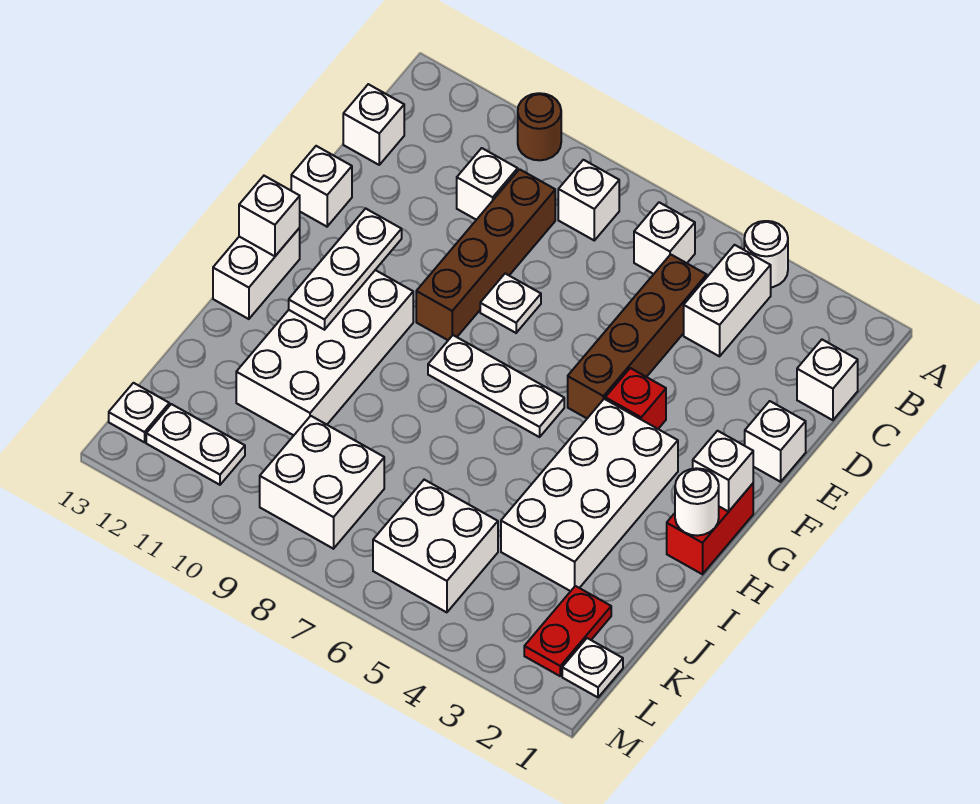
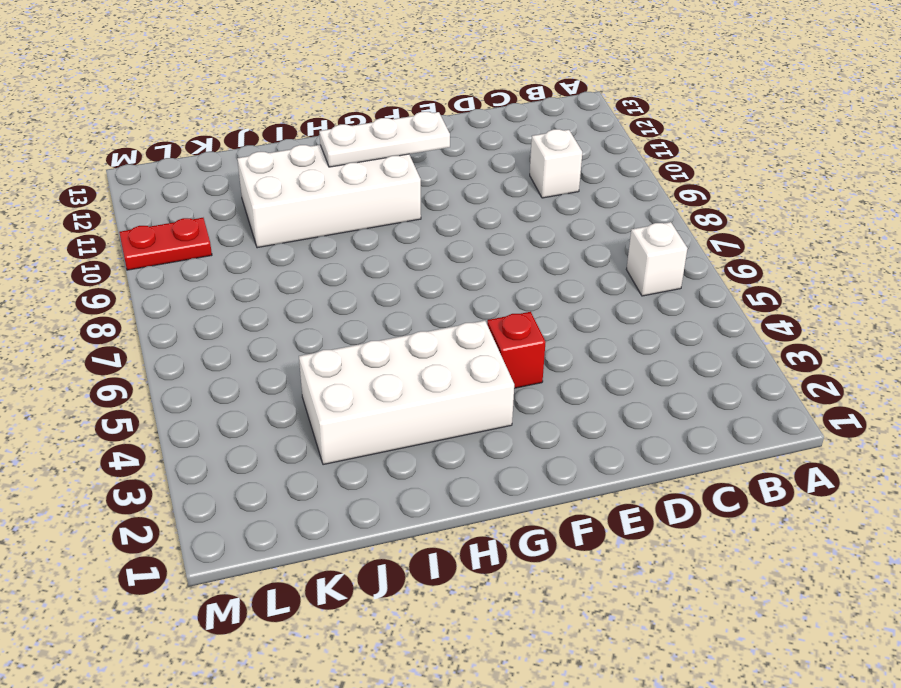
red 1x2 plate [119,218,212,270] -> red 1x2 plate moved to [524,586,611,676]
none -> white 1x1 round brick [744,221,788,287]
none -> brown 1x1 round brick [518,93,561,160]
none -> white 1x2 brick [684,245,771,356]

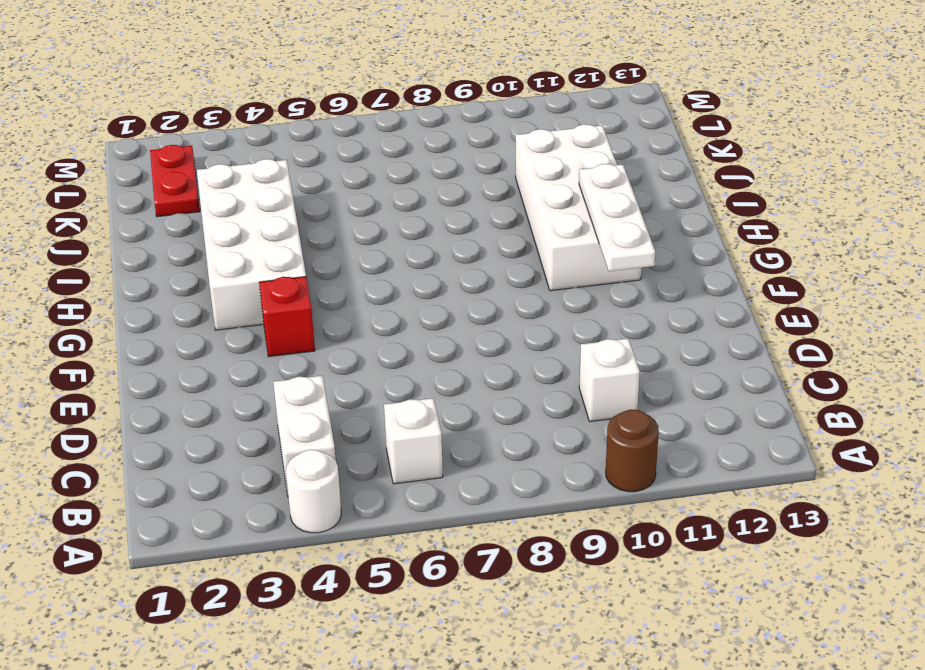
none -> white 1x1 brick [558,160,619,240]
none -> white 1x1 brick [797,340,858,420]
none -> brown 1x4 brick [568,254,707,418]

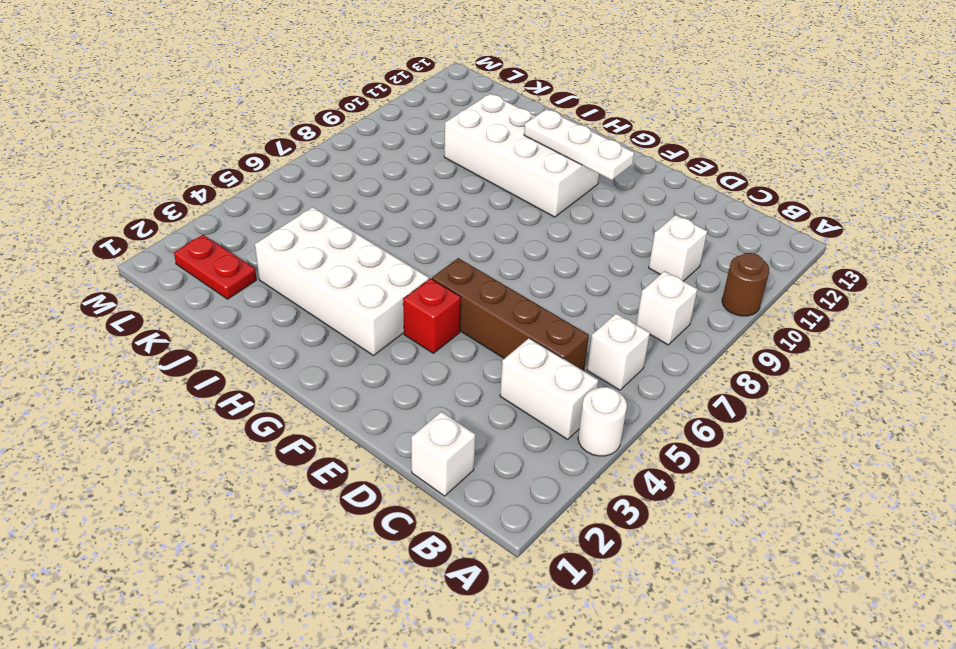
none -> brown 1x4 brick [416,169,555,340]
none -> white 1x1 brick [343,84,404,165]
none -> white 1x1 brick [744,401,806,482]

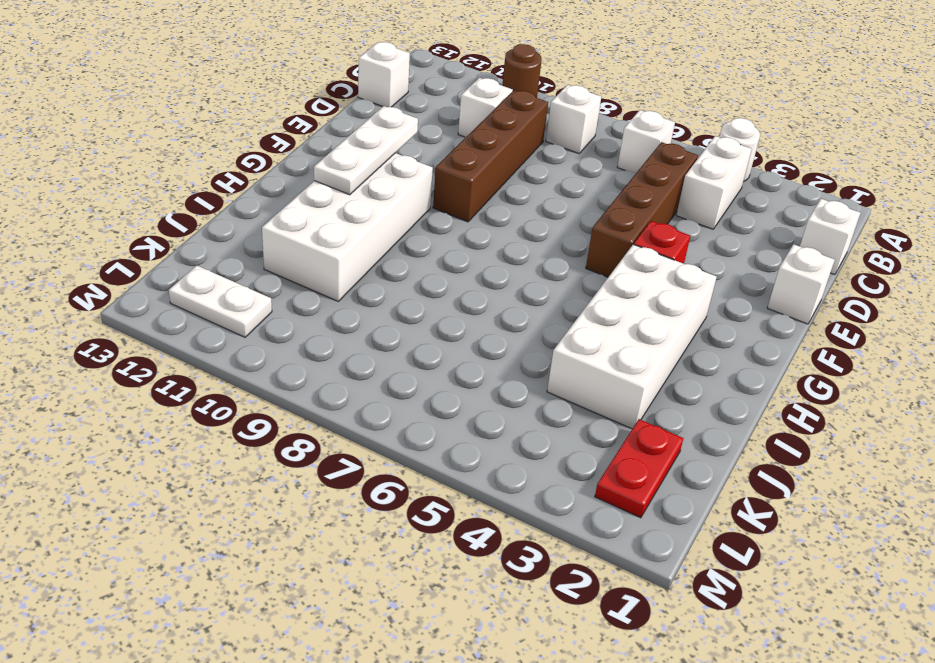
none -> white 1x1 plate [480,274,541,333]
none -> white 1x1 brick [291,146,352,227]
none -> red 1x2 brick [667,484,753,574]

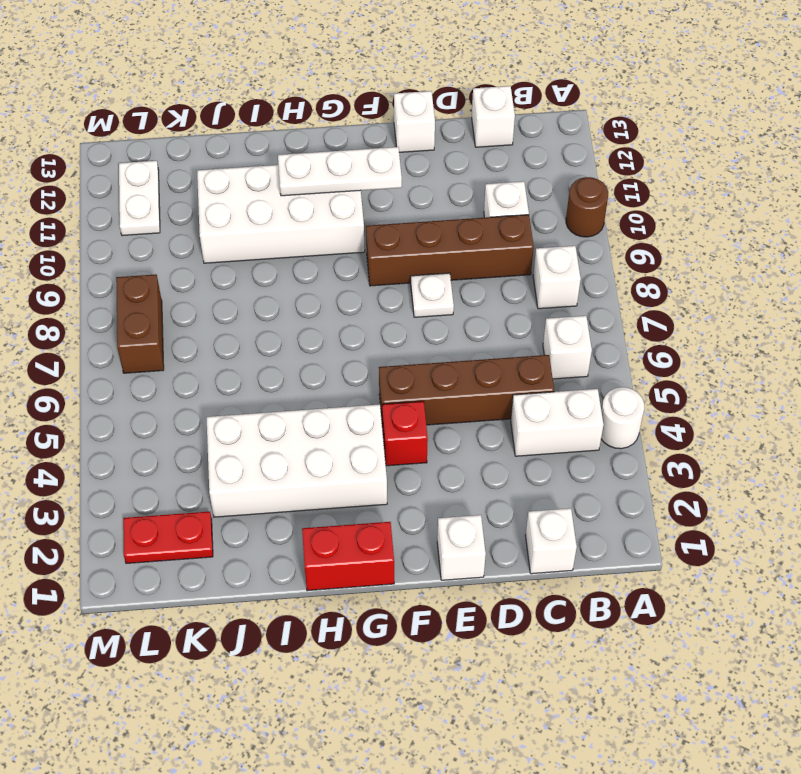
brown 1x2 brick [116,274,164,373] -> white 2x2 brick [260,416,384,549]
none -> white 1x3 plate [428,335,564,437]
none -> white 1x2 brick [213,228,300,319]
none -> white 2x2 brick [373,480,498,612]

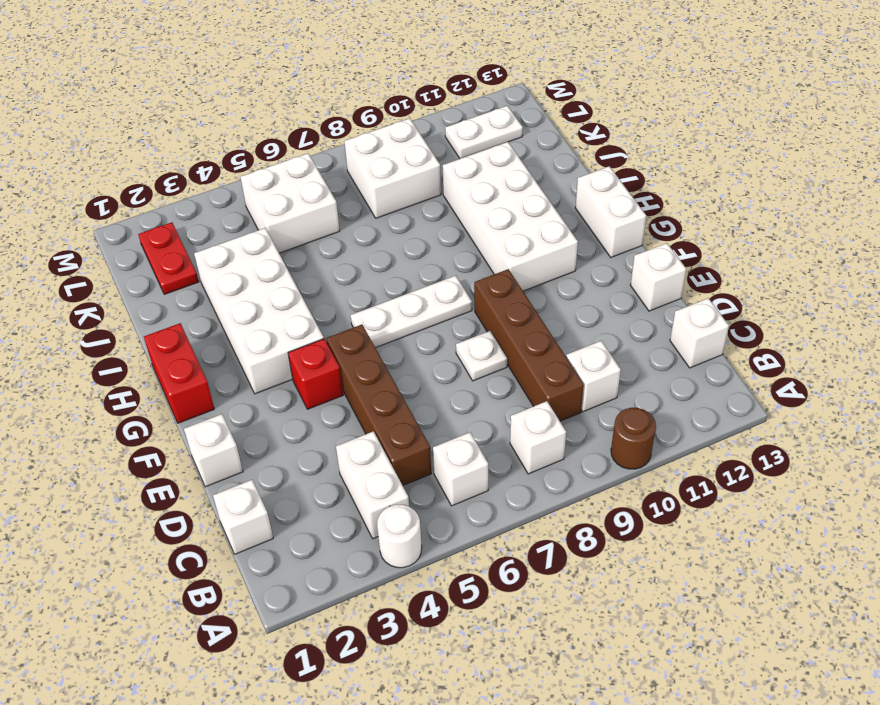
none -> white 1x1 plate [562,638,623,697]
none -> white 1x1 plate [109,383,169,442]
none -> white 1x3 plate [289,208,402,330]

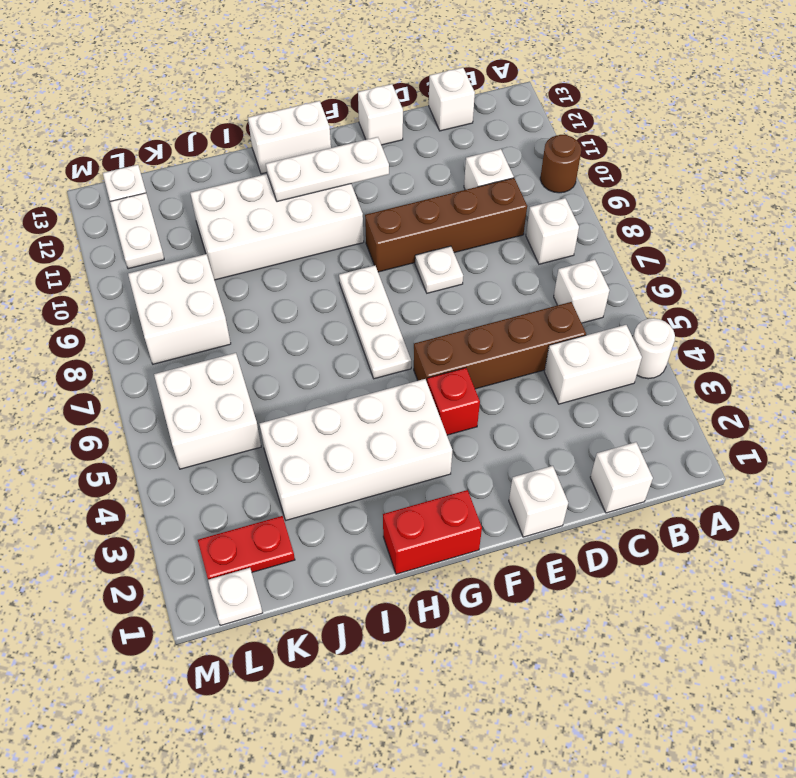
none -> white 1x1 brick [693,431,753,512]
none -> white 1x1 brick [239,176,300,256]
none -> white 1x1 round brick [675,468,719,536]

